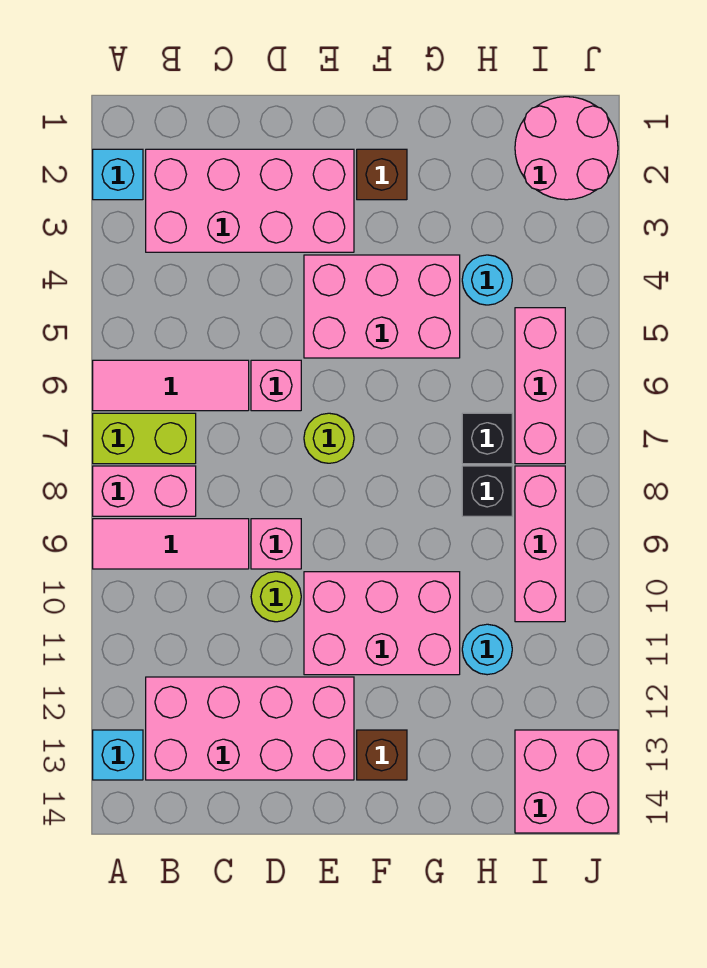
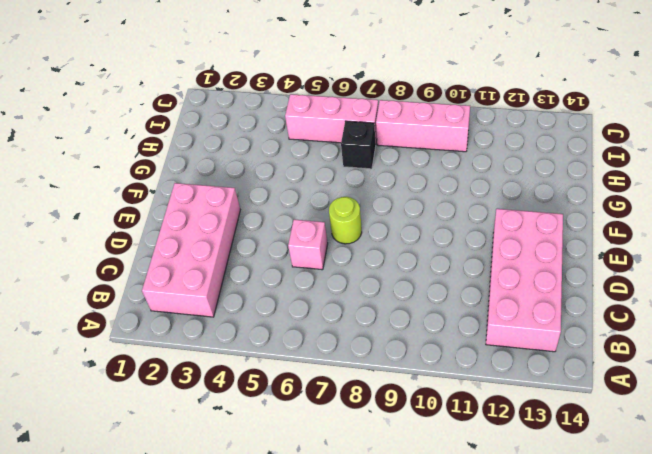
none -> cyan 1x1 brick [93,149,143,200]
none -> pink 1x3 tile [93,360,249,411]
none -> lime 1x2 brick [93,413,196,464]

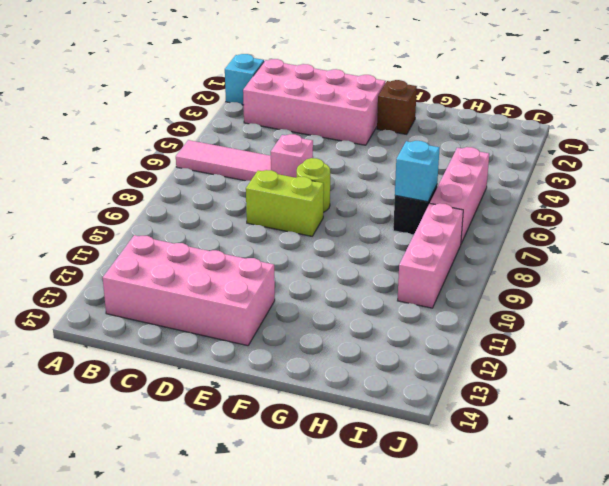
lime 1x2 brick [246,170,324,236] -> lime 1x2 brick moved to [93,413,196,464]
cyan 1x1 brick [395,141,440,202] -> cyan 1x1 brick moved to [93,730,143,780]
none -> pink 1x2 brick [93,466,196,516]
none -> pink 1x3 tile [93,519,249,569]
none -> pink 1x1 brick [251,519,301,569]

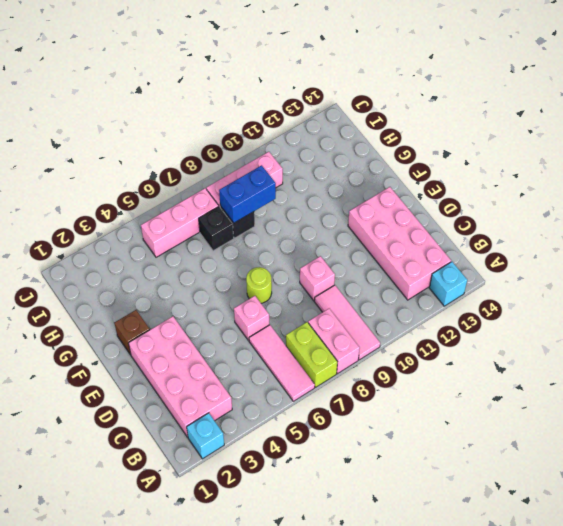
blue 1x2 brick [219,165,276,223] -> none
none -> lime 1x1 round brick [251,572,301,622]
none -> pink 2x3 brick [304,255,460,358]
none -> pink 2x3 brick [304,572,460,675]

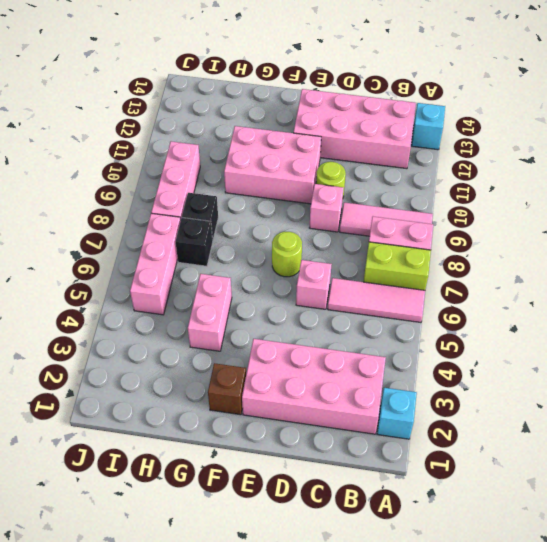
pink 1x2 brick [188,274,232,351] -> pink 2x3 brick [304,255,460,358]
none -> brown 1x1 brick [357,730,407,780]
none -> cyan 1x1 round brick [462,255,512,305]
none -> cyan 1x1 round brick [462,624,512,675]

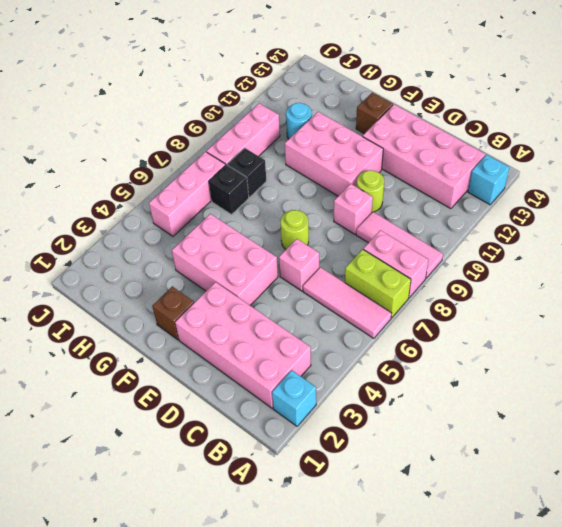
none -> cyan 1x1 round brick [462,255,512,305]
none -> pink 2x2 round brick [515,97,618,200]
none -> pink 2x2 brick [515,730,618,833]

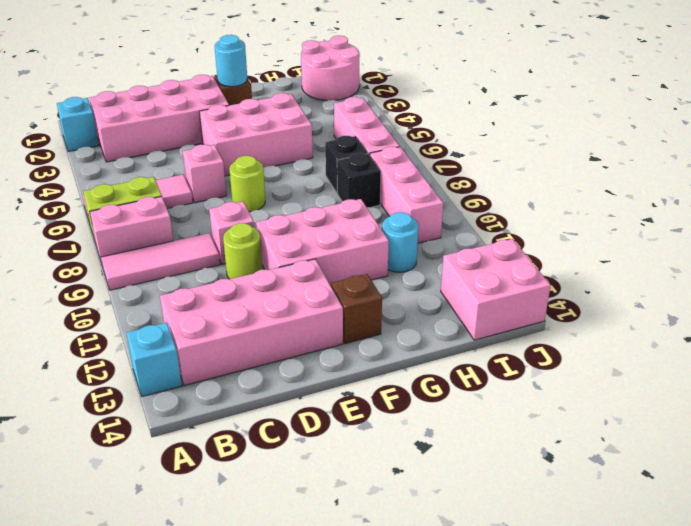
cyan 1x1 round brick [215,35,247,87] -> cyan 1x1 round brick moved to [462,255,512,305]

